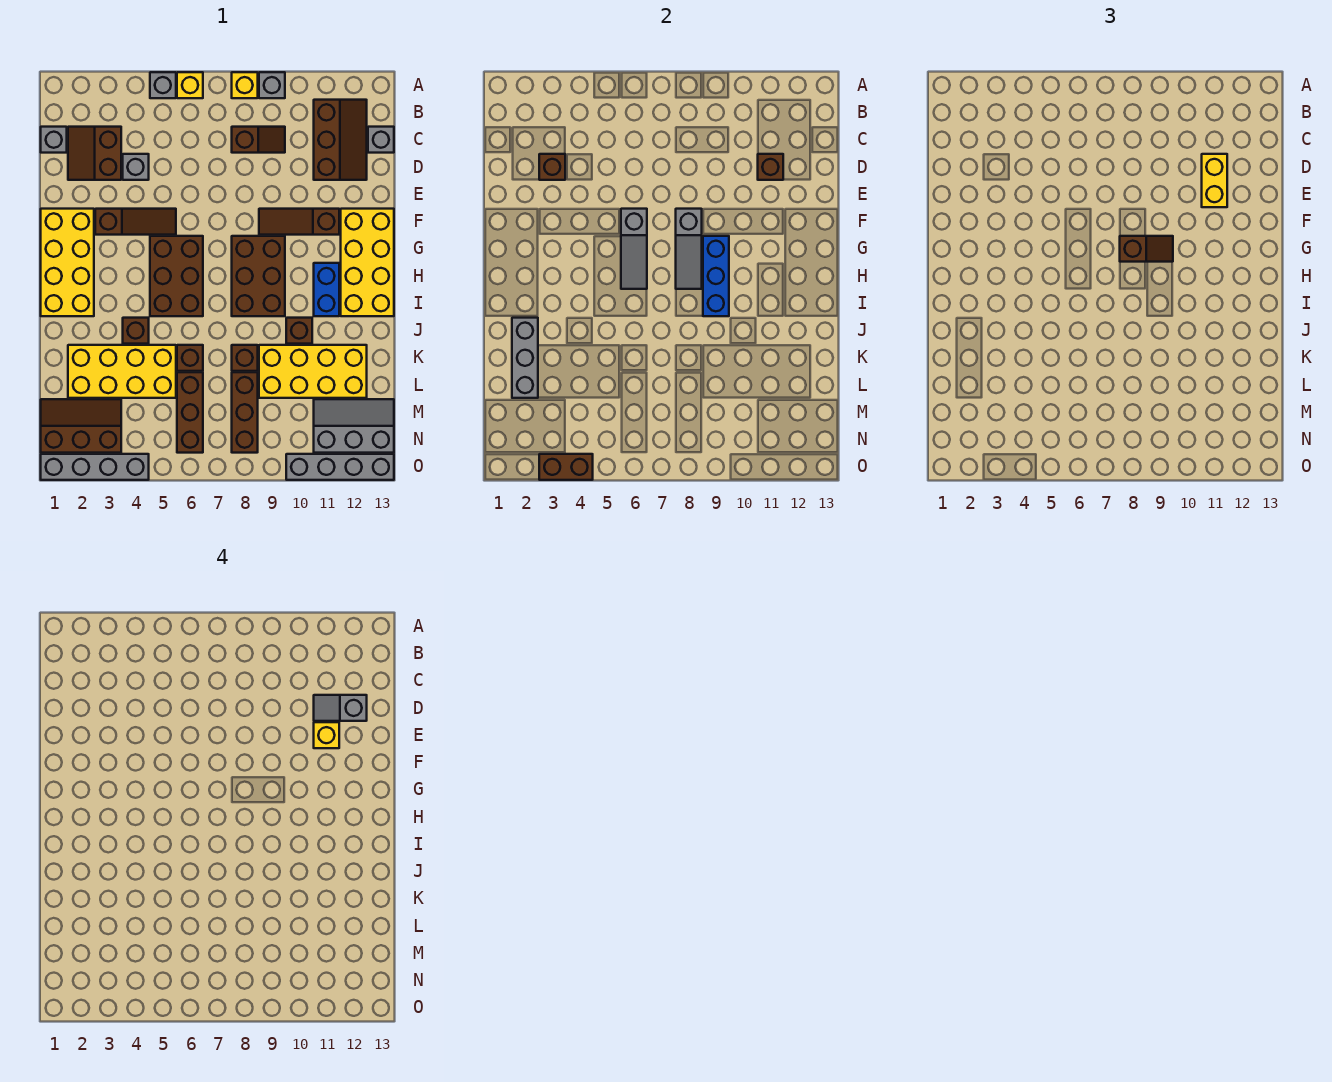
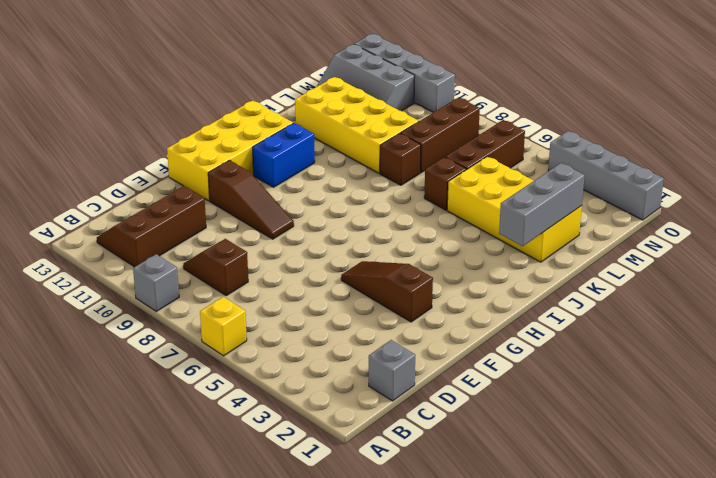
none -> grey 1x1 brick [150,72,176,98]
none -> yellow 1x1 brick [232,72,258,98]
none -> brown 2x2 slope [68,127,121,180]
none -> grey 1x1 brick [368,127,394,153]

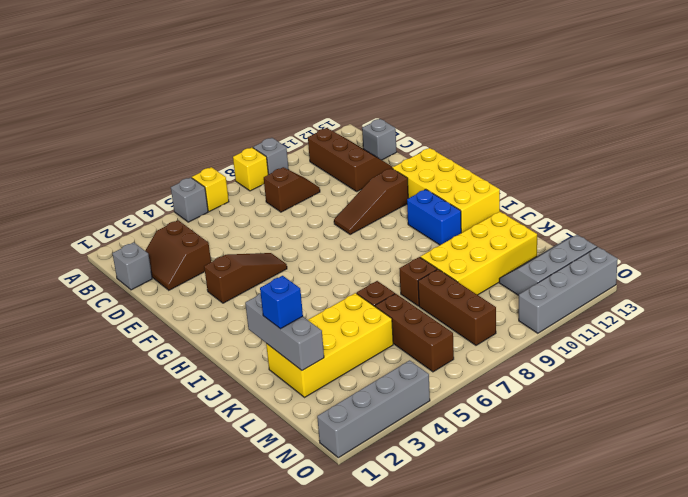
blue 1x1 brick [260,276,303,329] -> none
none -> grey 1x1 brick [123,154,149,180]
none -> yellow 2x4 brick [41,209,94,316]
none -> brown 2x3 brick [150,236,203,316]
none -> brown 2x3 brick [232,236,285,316]

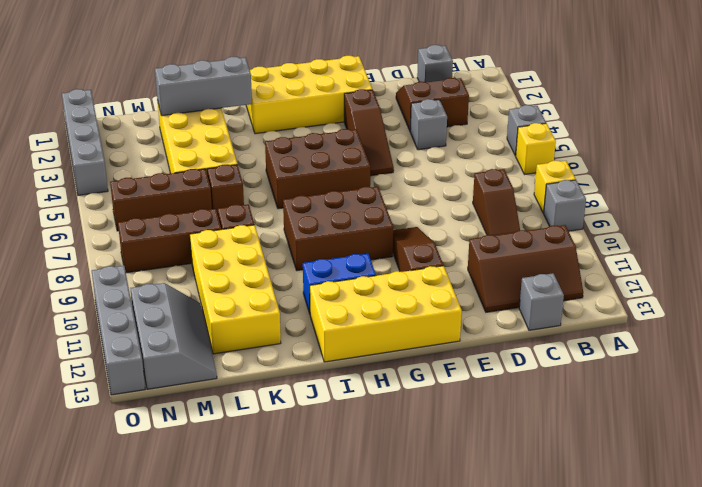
none -> brown 1x1 brick [123,318,149,344]
none -> brown 1x1 brick [286,318,312,344]
none -> brown 2x3 slope [41,399,121,453]
none -> brown 1x1 brick [539,154,565,180]

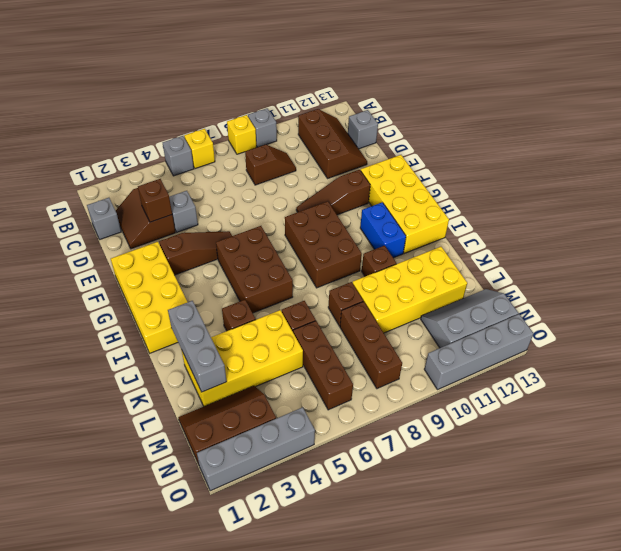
none -> brown 1x1 brick [758,154,783,180]
none -> grey 1x3 slope [621,209,647,289]
none -> grey 1x3 slope [676,209,702,289]
none -> blue 1x3 brick [703,236,729,316]

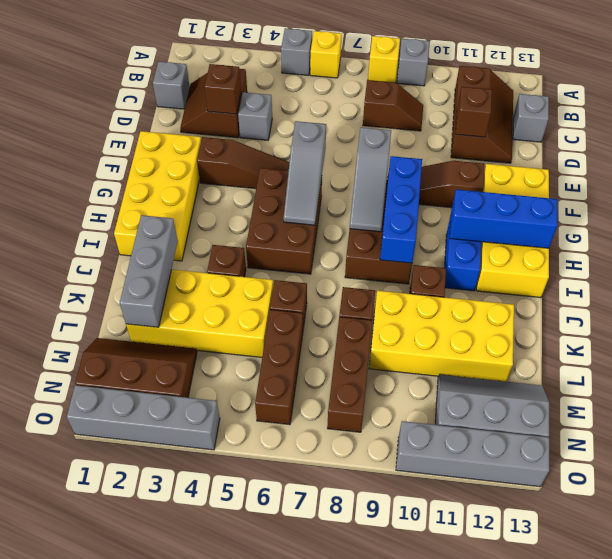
blue 1x3 brick [450,189,557,248] -> none
none -> brown 1x2 brick [539,454,593,480]
none -> yellow 1x2 brick [1202,154,1227,207]
none -> brown 1x2 slope [1120,236,1173,262]
none -> grey 1x2 slope [314,695,367,721]

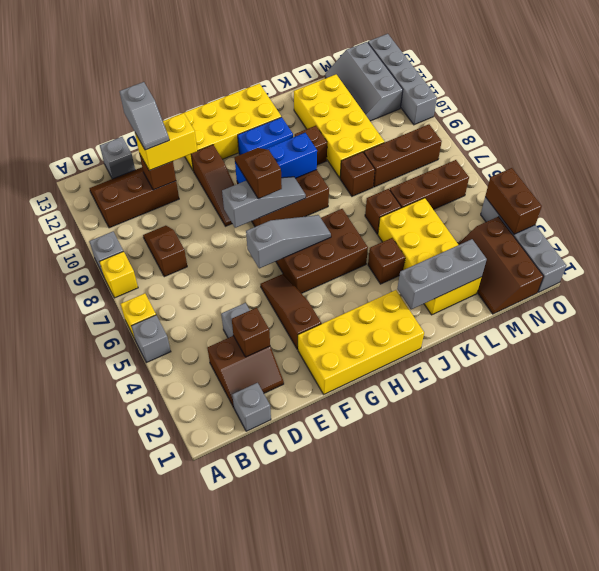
none -> yellow 1x1 brick [314,722,339,748]

